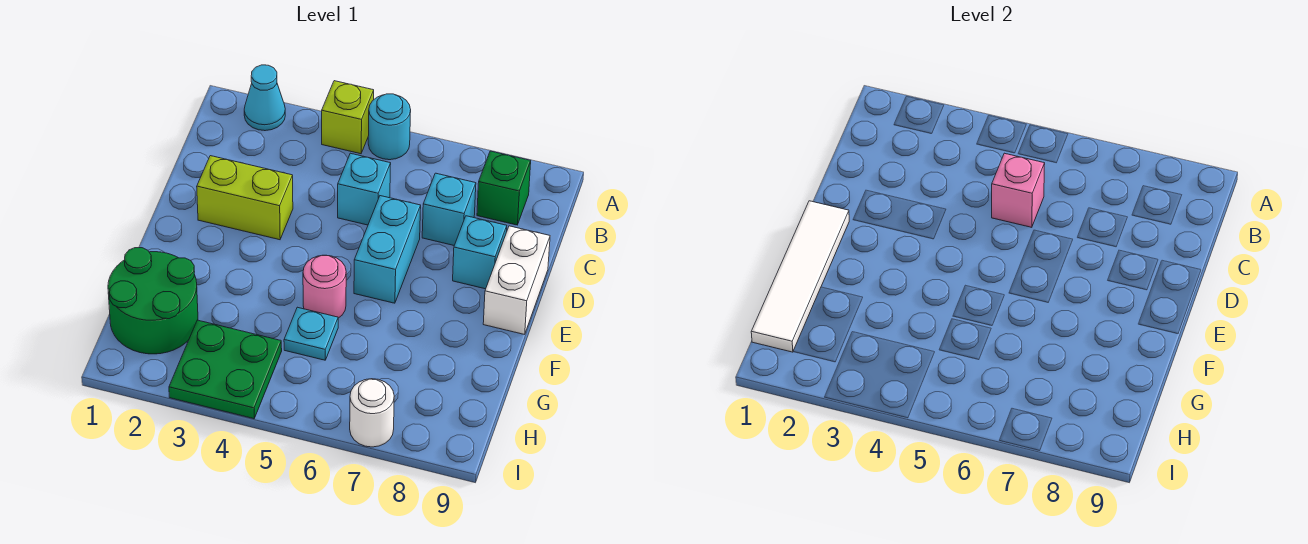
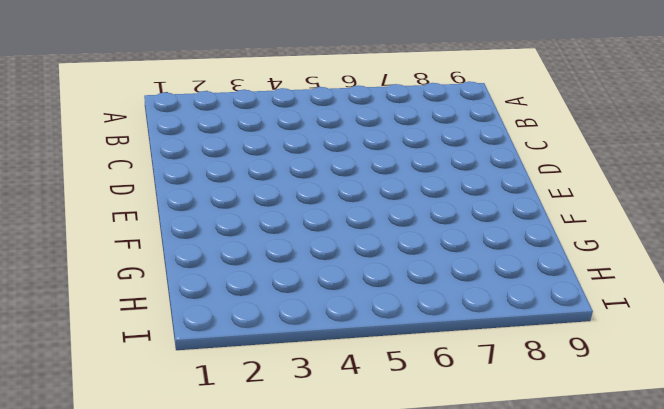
none -> cyan 1x1 cone [244,65,285,131]
none -> lime 1x1 brick [322,81,374,154]
none -> cyan 1x1 round brick [368,94,411,160]

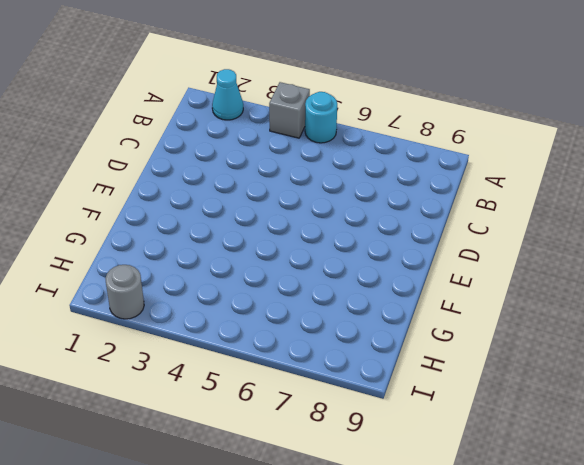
grey 1x1 brick [269,82,310,138] -> lime 1x1 brick [322,81,374,154]
grey 1x1 round brick [105,265,144,319] -> none
none -> green 1x1 brick [477,151,531,225]
none -> cyan 1x1 brick [338,153,391,225]
none -> cyan 1x1 brick [422,173,476,245]

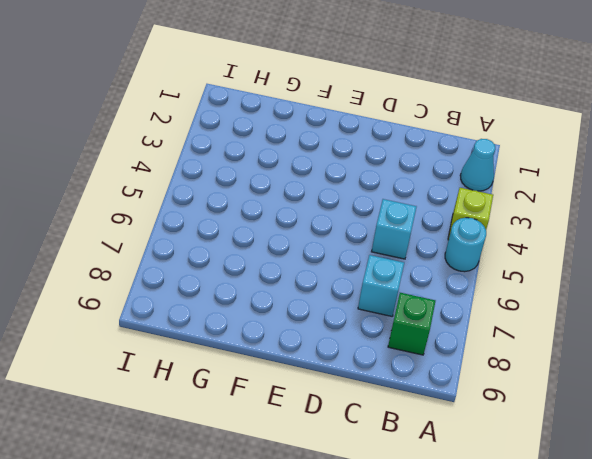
none -> lime 1x2 brick [197,156,293,240]
none -> cyan 1x2 brick [354,196,421,303]
none -> cyan 1x1 brick [453,216,507,289]

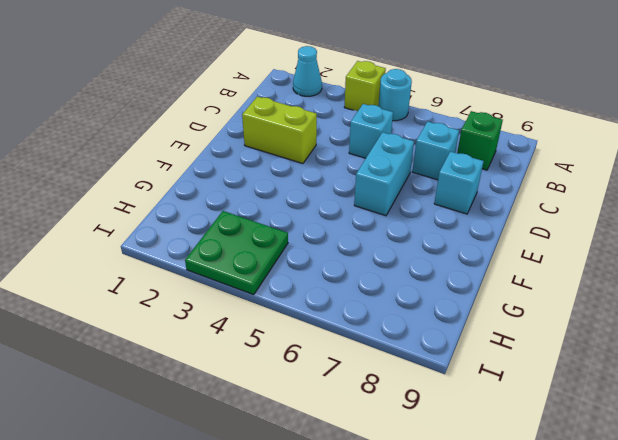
none -> white 1x2 brick [483,226,550,334]
none -> pink 1x1 round brick [303,255,346,318]
none -> green 2x2 round brick [108,248,198,354]

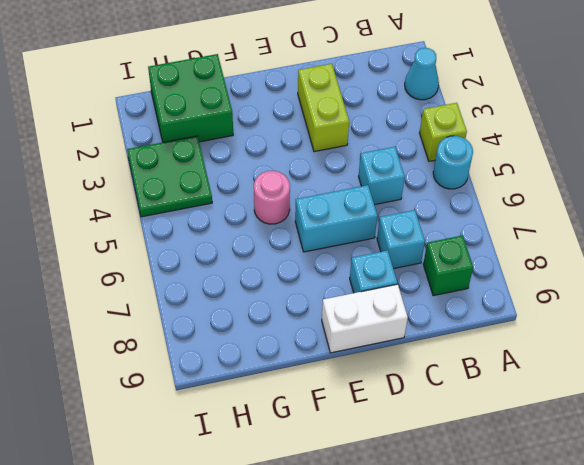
green 2x2 brick [148,54,233,142] -> green 2x2 round brick [108,248,198,354]
none -> cyan 1x1 plate [284,307,338,360]
none -> white 1x1 round brick [350,379,394,447]
none -> pink 1x1 brick [992,153,1045,227]

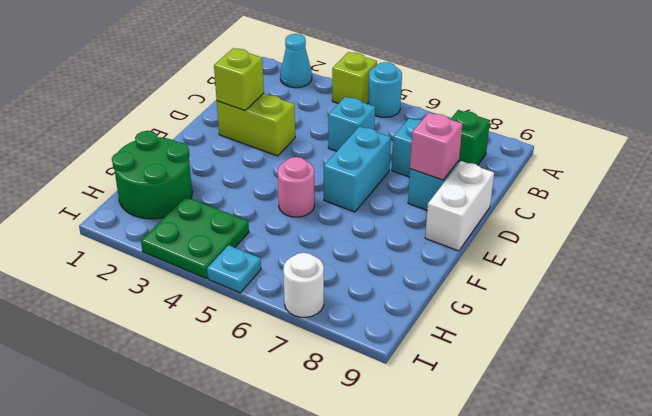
lime 1x1 brick [214,48,264,111] -> none
pink 1x1 brick [410,113,462,180] -> pink 1x1 brick moved to [992,153,1045,227]
cyan 1x1 plate [207,245,261,293] -> cyan 1x1 plate moved to [284,307,338,360]
none -> white 1x4 tile [751,201,849,352]

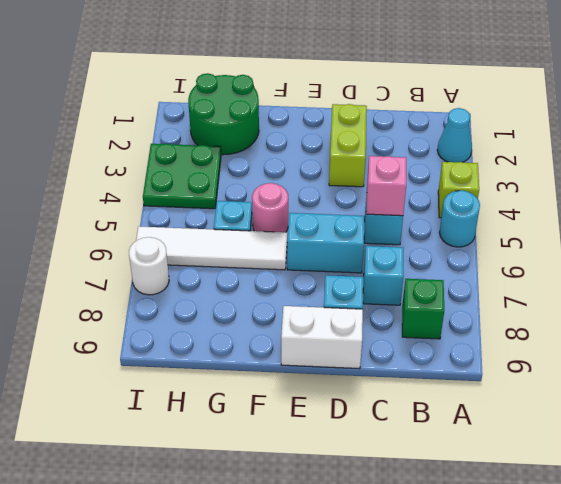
white 1x4 tile [136,226,287,270] -> white 1x4 tile moved to [751,201,849,352]

